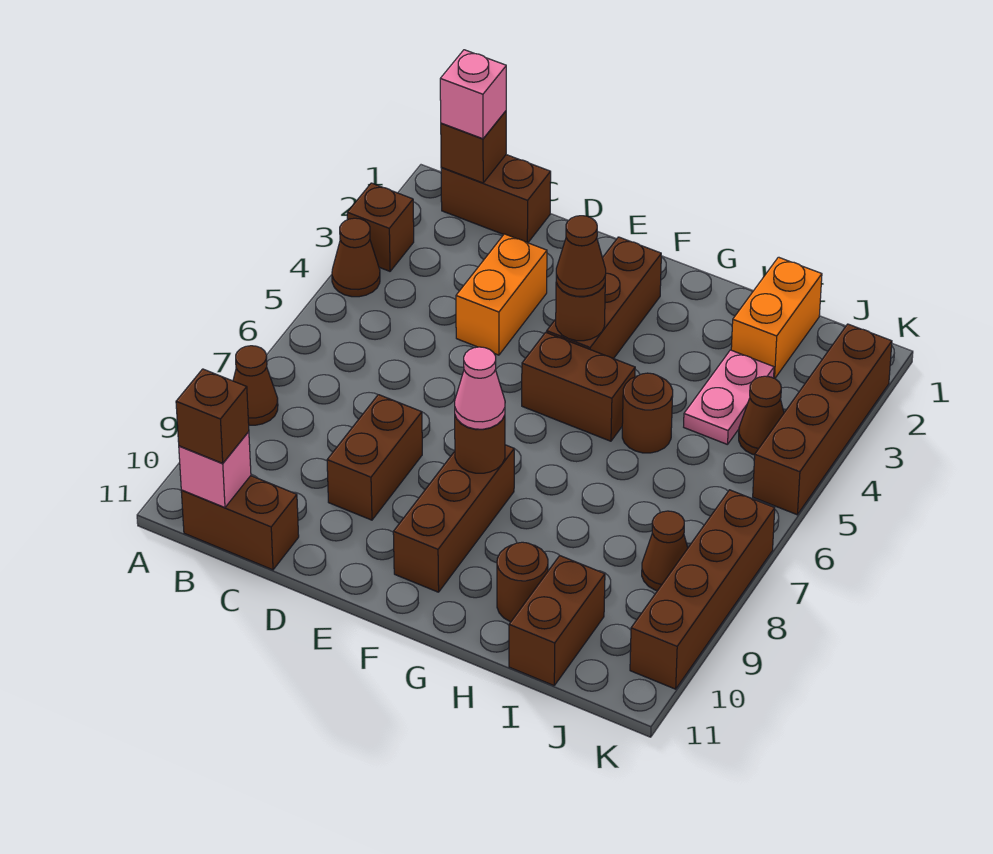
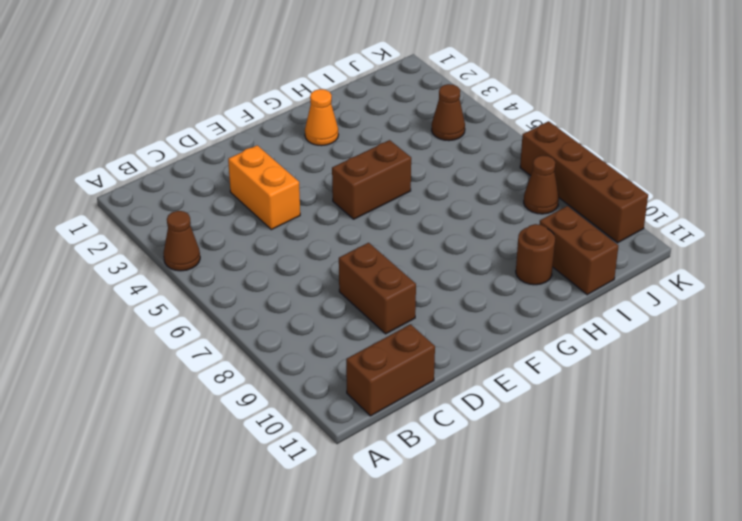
orange 1x1 cone [305,89,338,146] -> none
none -> brown 1x1 brick [347,183,414,271]
none -> brown 1x1 cone [233,346,278,425]
none -> brown 1x2 brick [441,155,551,243]

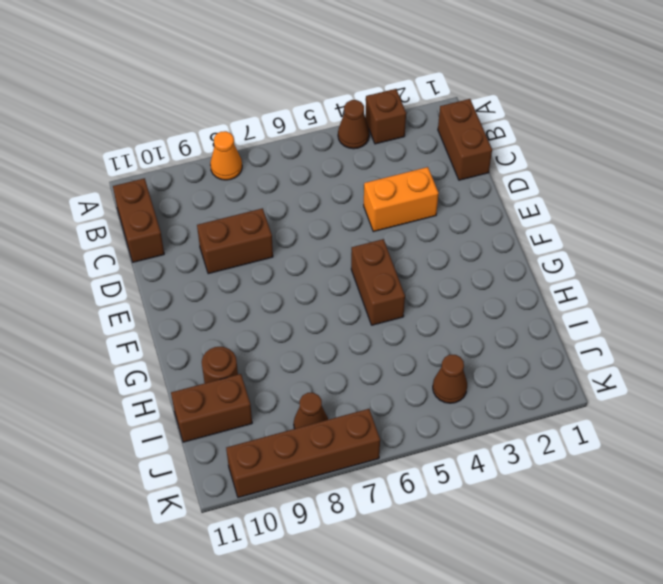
orange 1x1 cone [210,131,242,180] -> brown 1x1 cone [233,346,278,425]
none -> brown 1x3 brick [547,237,661,359]
none -> brown 1x3 brick [393,445,514,592]
none -> brown 1x1 round brick [622,373,673,453]

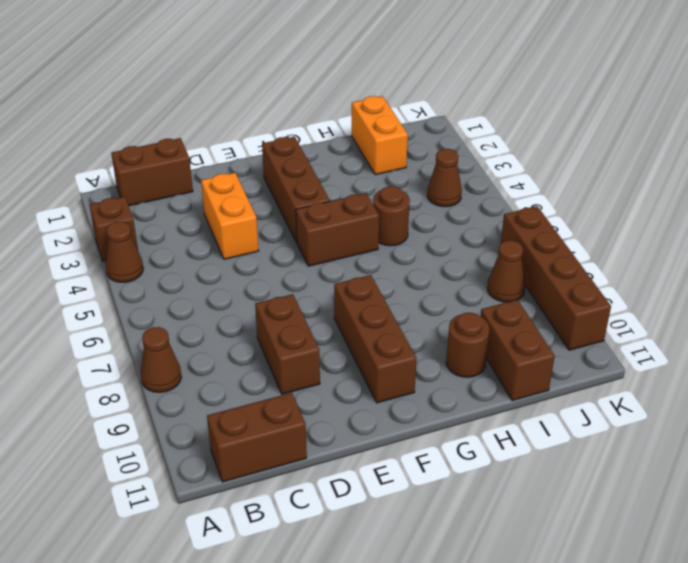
none -> pink 1x2 plate [684,350,774,445]
none -> brown 1x4 brick [753,324,892,515]
none -> brown 1x1 brick [441,111,506,183]

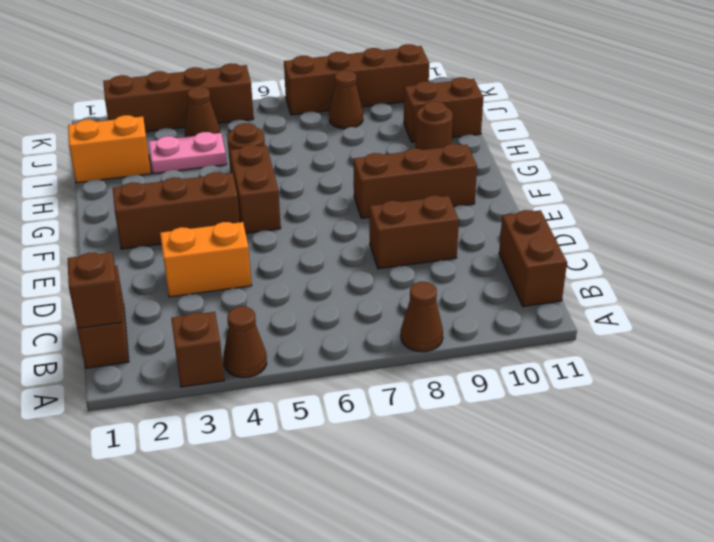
none -> pink 1x1 brick [179,432,251,508]
none -> brown 1x1 round brick [556,282,605,341]
none -> brown 1x1 round brick [455,415,505,473]

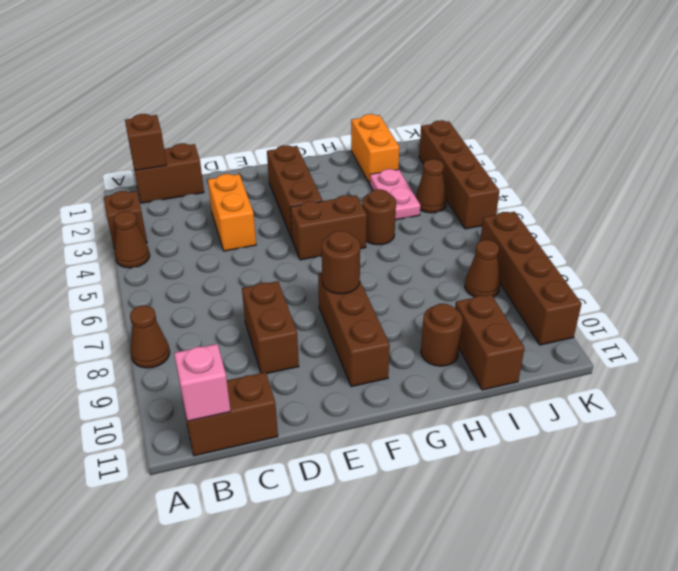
none -> brown 1x1 round brick [556,282,605,341]
none -> pink 1x1 brick [440,50,506,139]
none -> brown 1x1 brick [176,369,249,463]

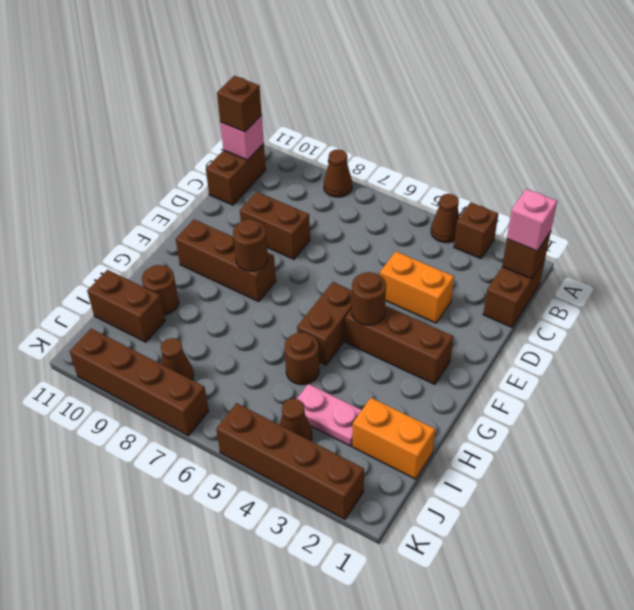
none -> brown 1x1 cone [556,216,606,296]
none -> pink 1x1 cone [455,347,505,429]

